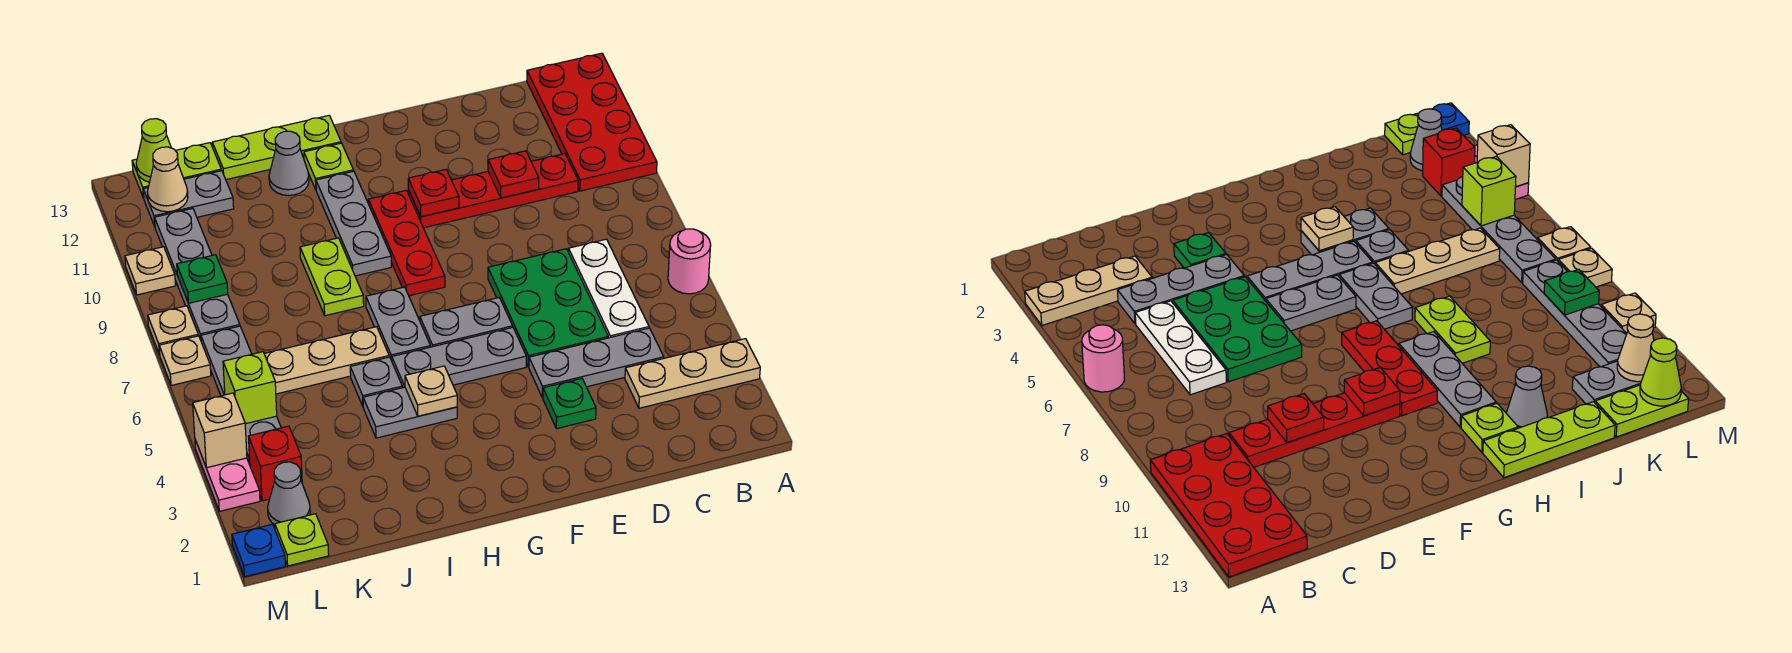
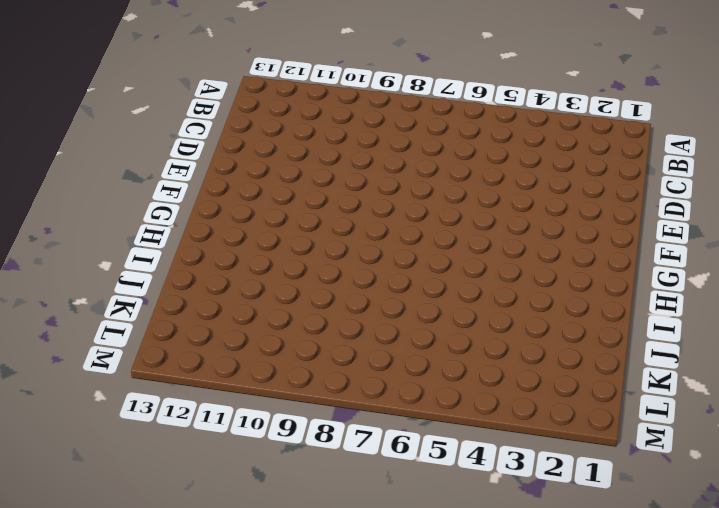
none -> tan 1x3 plate [625,339,760,408]
none -> pink 1x1 round brick [668,229,711,294]
none -> red 2x4 plate [527,53,657,191]
none -> grey 1x3 plate [529,328,664,398]

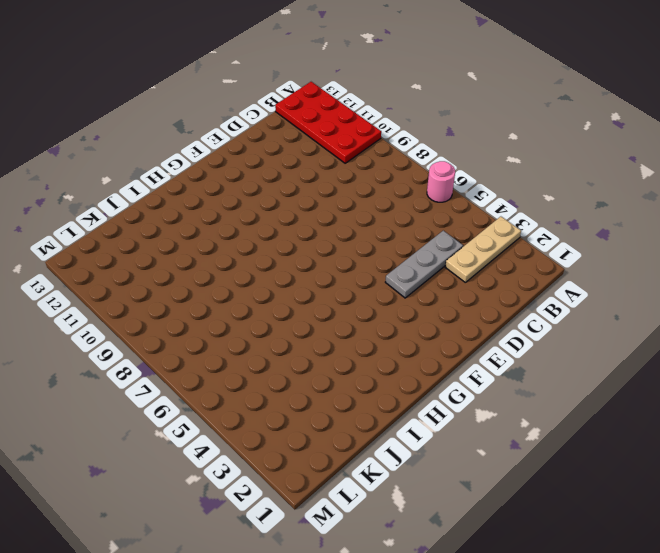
none -> white 1x3 plate [568,239,649,338]
none -> red 1x4 plate [408,154,578,228]
none -> green 2x3 plate [488,249,608,367]
none -> green 1x1 plate [543,379,596,429]

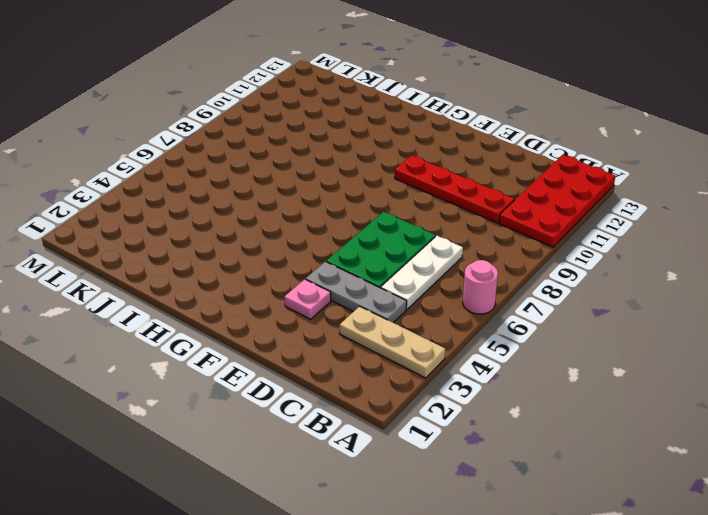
pink 1x1 plate [285,279,331,319] -> green 1x1 plate [543,379,596,429]
none -> grey 1x3 plate [392,327,526,388]
none -> grey 1x2 plate [420,298,513,347]
none -> red 1x3 plate [368,191,445,296]
none -> grey 1x2 plate [363,387,457,438]

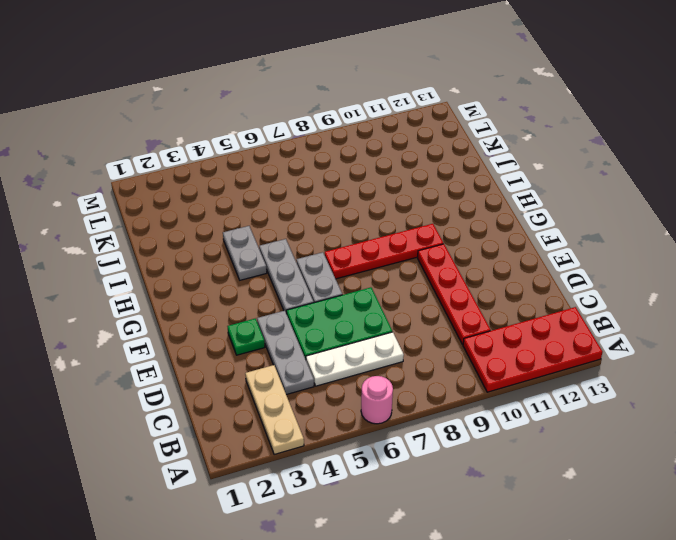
red 1x4 plate [325,224,443,279] -> red 1x3 plate [368,191,445,296]
none -> grey 1x2 plate [366,287,430,361]
none -> grey 1x3 plate [316,171,391,276]
none -> lime 1x1 plate [304,143,353,189]
none -> lime 1x3 plate [212,116,341,180]

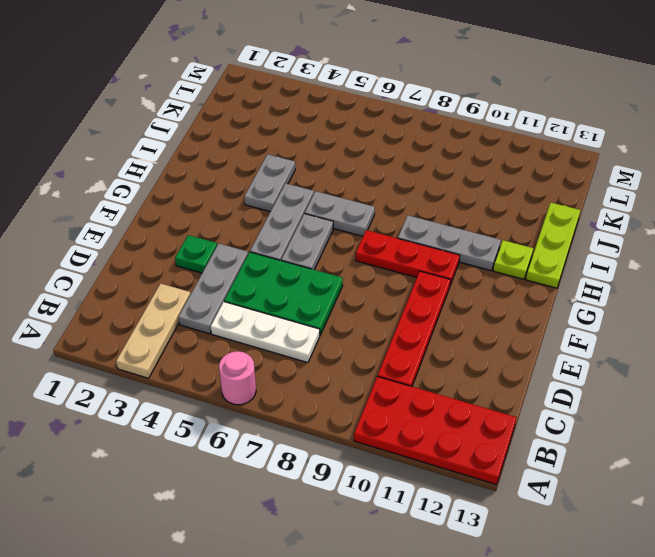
none -> grey 1x1 plate [350,357,402,406]
none -> tan 1x3 plate [264,327,389,394]
none -> lime 1x2 plate [300,238,364,316]
none -> grey 1x1 cone [269,131,309,196]

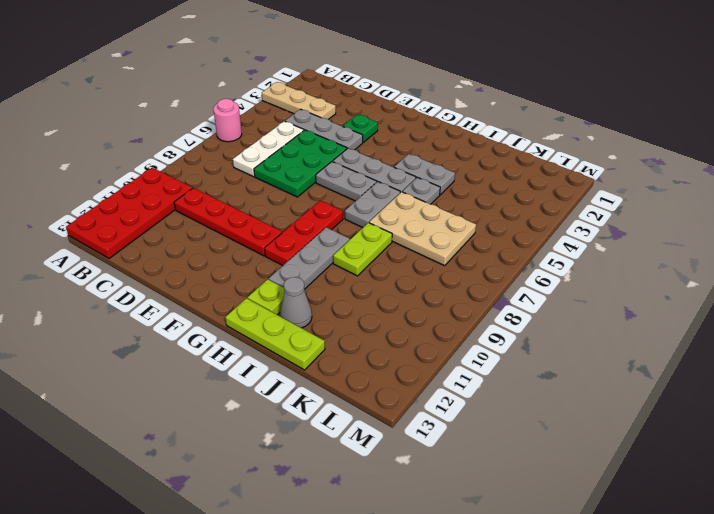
tan 2x3 plate [369,192,476,266] -> tan 1x3 plate [264,327,389,394]
none -> grey 1x2 plate [143,171,234,226]
none -> lime 1x2 plate [132,143,221,198]
none -> lime 1x1 plate [275,514,329,566]
none -> grey 1x1 cone [268,462,310,525]

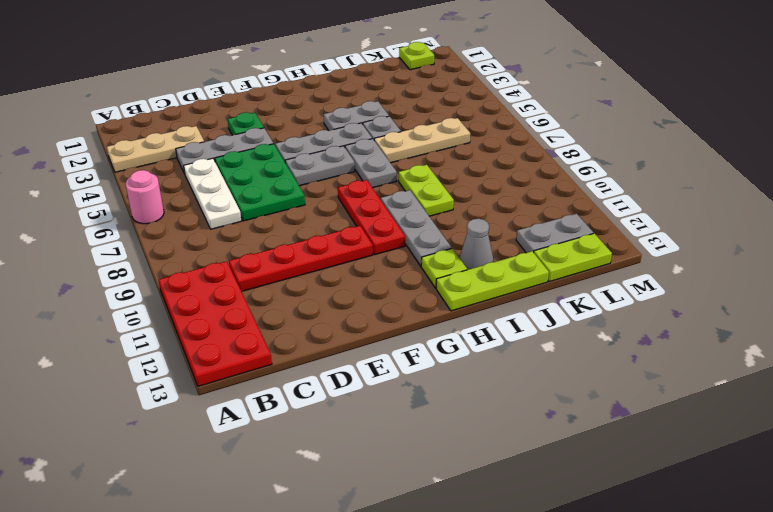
none -> grey 1x1 cone [268,462,310,525]
none -> red 1x1 brick [248,426,302,501]
none -> grey 1x4 plate [201,326,281,465]
none -> grey 1x4 plate [155,208,240,340]

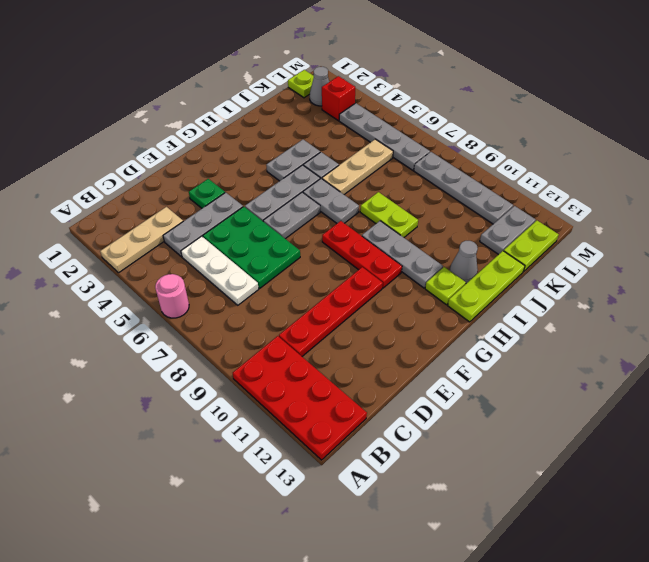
none -> blue 1x1 plate [232,524,285,577]
none -> pink 1x2 plate [195,440,260,511]
none -> tan 1x1 plate [159,336,211,385]
none -> tan 1x1 plate [148,306,198,355]

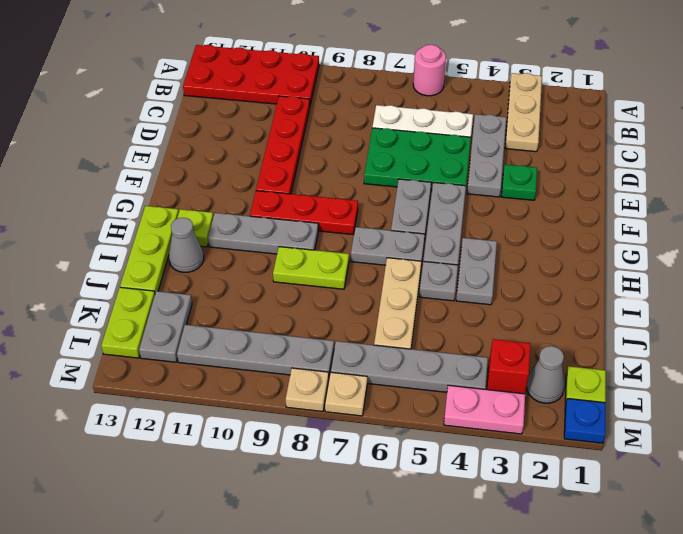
none -> tan 1x1 plate [125,247,176,295]
none -> red 1x1 plate [488,151,539,198]
none -> red 1x1 plate [408,169,459,217]
none -> tan 1x1 plate [405,366,457,416]

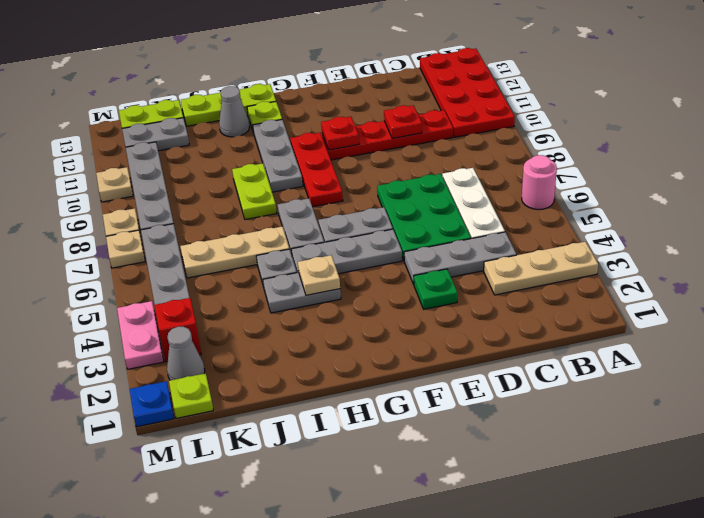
none -> lime 1x1 brick [223,352,277,424]
none -> green 1x1 plate [177,255,228,303]
none -> tan 1x1 cone [147,147,188,212]
none -> lime 1x1 cone [136,119,171,182]

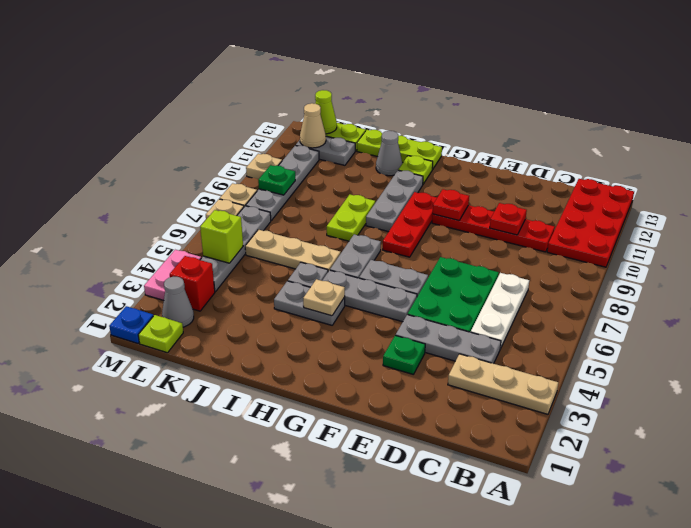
none -> pink 1x1 round brick [668,229,711,294]
none -> tan 1x1 brick [193,393,247,468]

